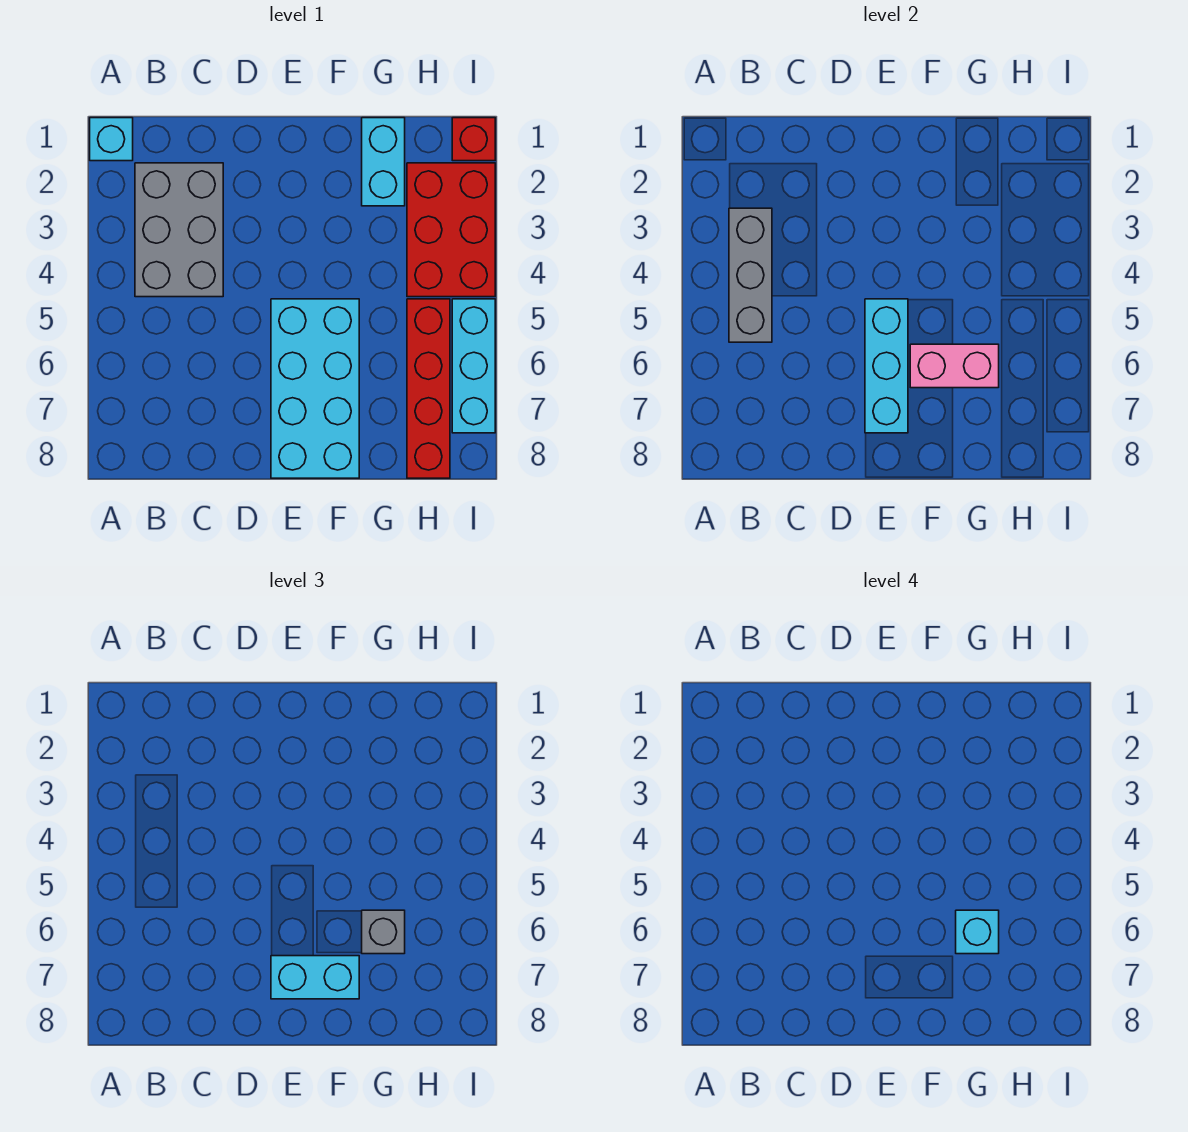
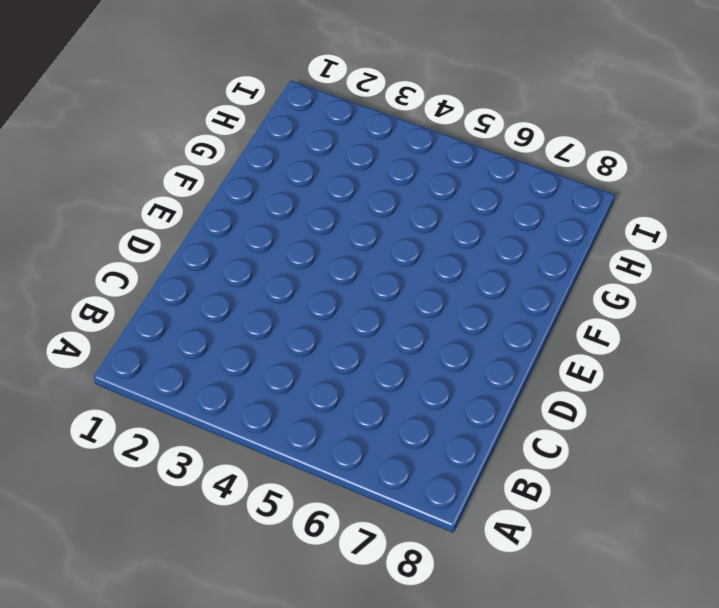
none -> cyan 1x1 brick [90,118,133,161]
none -> grey 2x3 brick [135,163,223,297]
none -> cyan 2x4 brick [271,299,359,478]

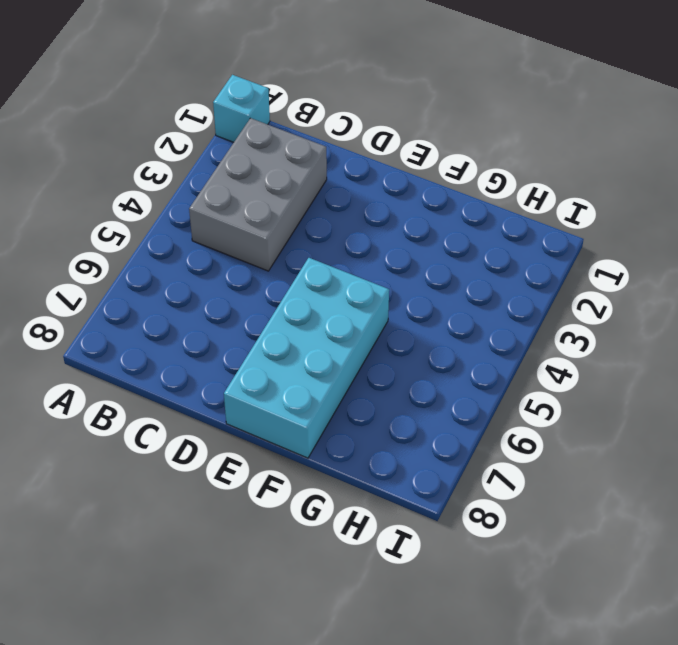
none -> cyan 1x2 brick [362,118,405,206]
none -> red 2x3 brick [407,163,495,297]
none -> red 1x4 brick [407,299,450,478]

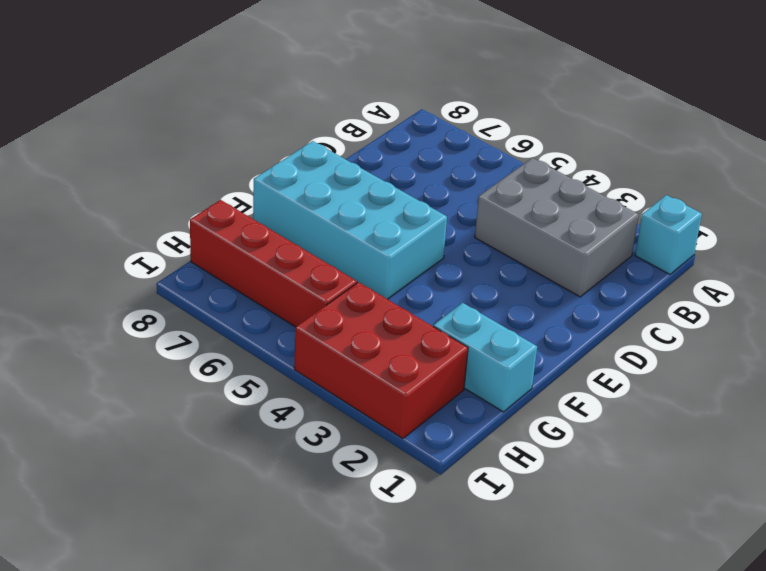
none -> red 1x1 brick [452,118,495,161]
none -> cyan 1x3 brick [452,299,495,433]
none -> grey 1x3 brick [729,208,772,342]

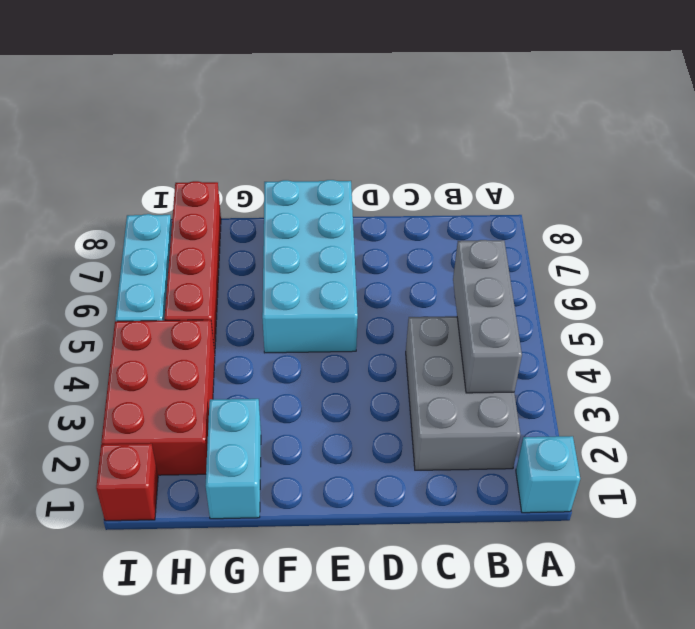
none -> cyan 1x3 brick [865,299,908,433]
none -> pink 1x2 brick [910,344,999,388]
none -> cyan 1x2 brick [271,956,359,999]

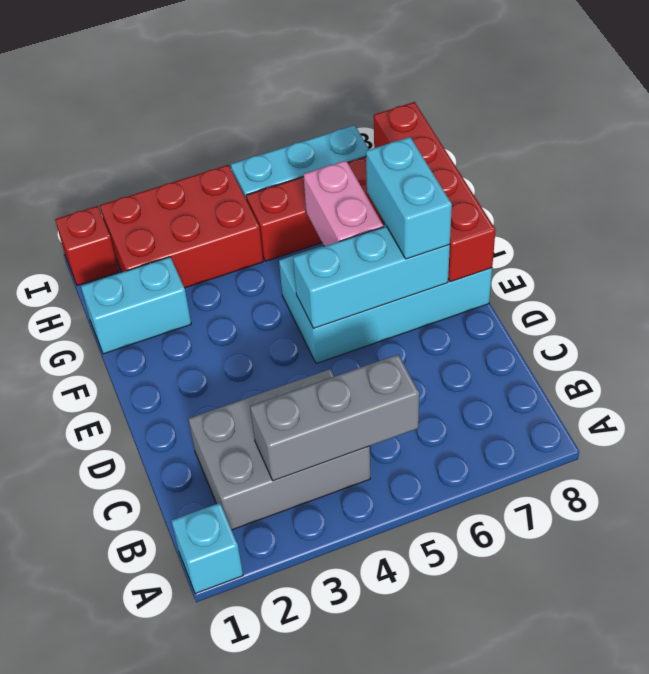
red 1x4 brick [374,102,496,282] -> none
none -> grey 1x1 brick [362,910,405,954]
none -> cyan 1x1 brick [956,910,999,954]

